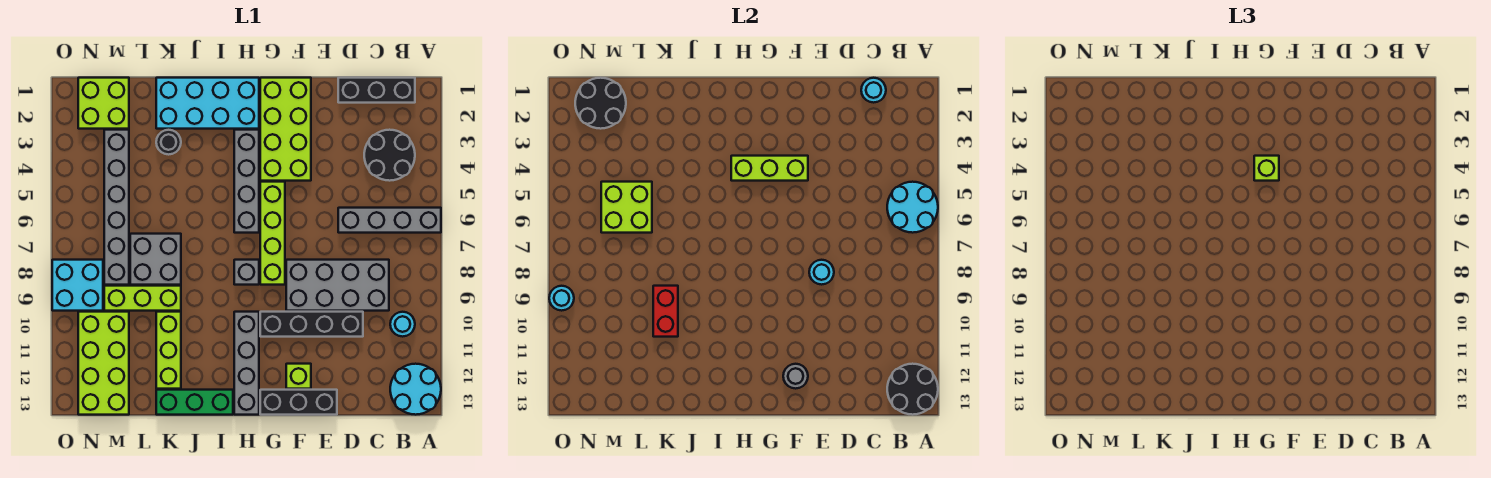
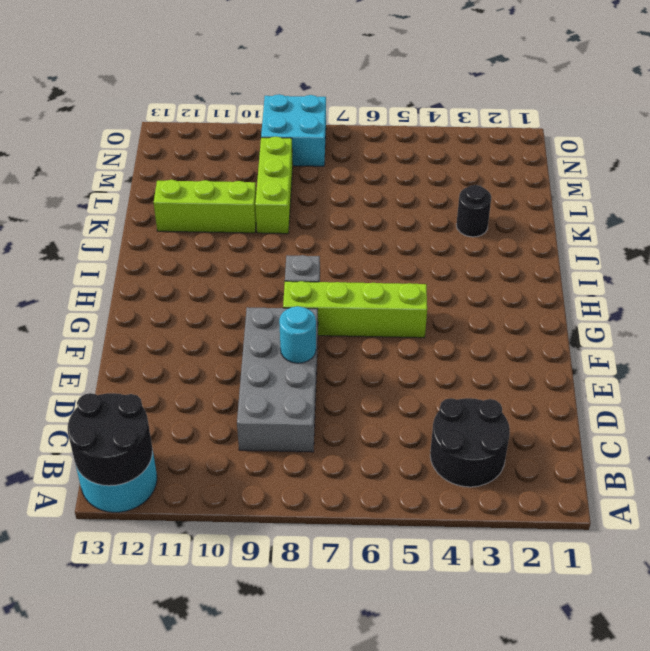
none -> grey 1x4 brick [338,208,441,233]
none -> black 1x3 brick [338,78,415,103]
none -> cyan 1x1 round brick [390,312,415,337]
none -> black 1x4 brick [260,312,363,337]

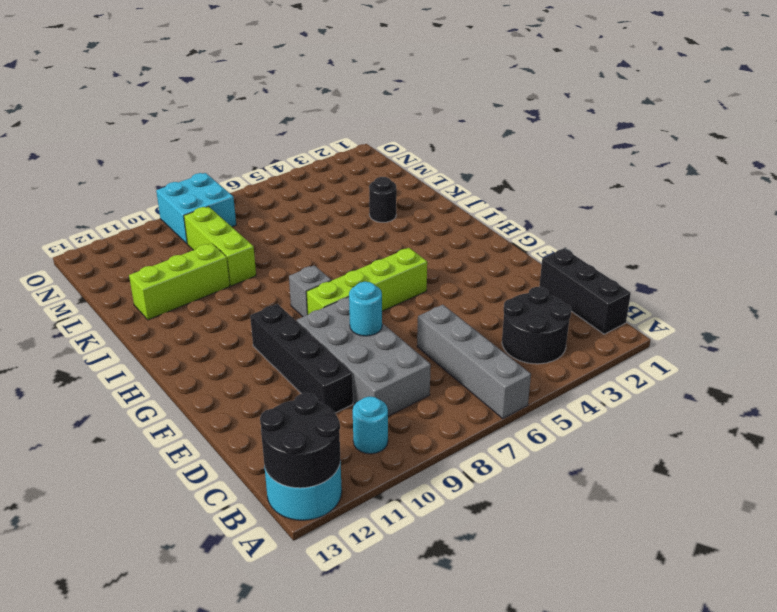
none -> black 1x3 brick [260,390,337,415]
none -> lime 2x4 brick [260,78,311,181]
none -> lime 1x1 brick [286,364,311,389]
none -> cyan 2x4 brick [156,78,259,129]

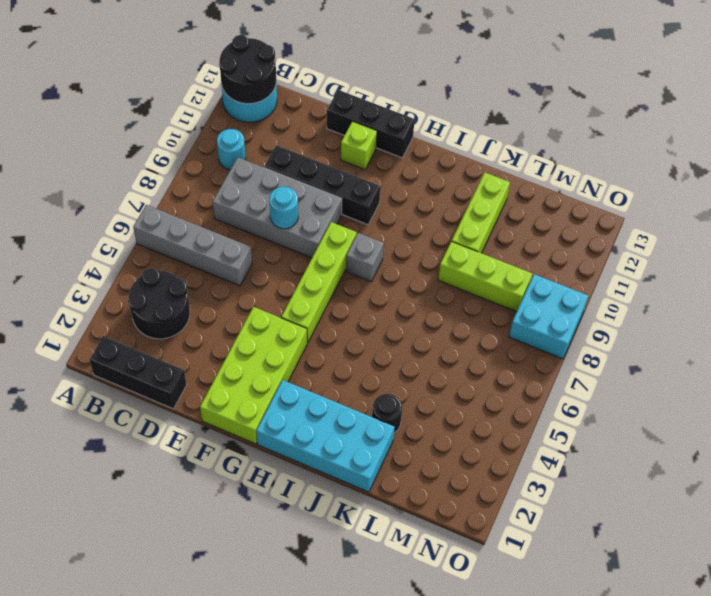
none -> grey 1x4 brick [234,130,259,233]
none -> grey 1x4 brick [234,312,259,415]
none -> green 1x3 brick [156,390,233,415]
none -> grey 2x2 brick [130,234,181,285]

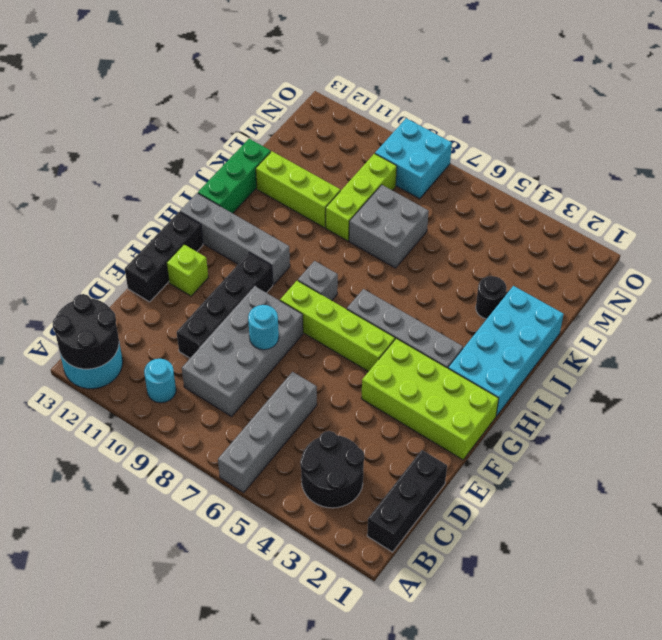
none -> lime 2x2 brick [78,78,129,129]
none -> grey 1x6 brick [104,130,129,285]
none -> lime 2x4 brick [78,312,129,415]
none -> cyan 2x2 round brick [887,182,938,233]

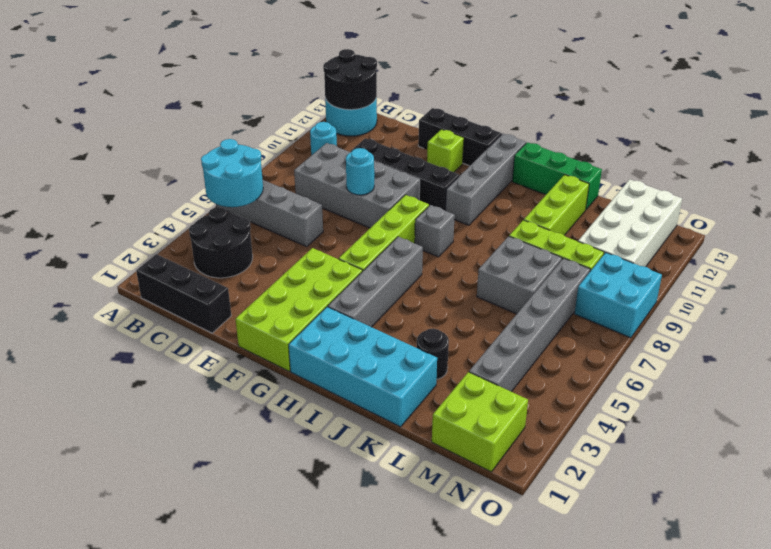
white 2x4 brick [578,179,682,267] -> lime 2x4 brick [78,312,129,415]
none -> cyan 1x1 round brick [861,78,886,103]
none -> lime 1x3 brick [731,156,808,181]
none -> grey 1x1 round brick [783,364,808,389]
none -> red 1x2 brick [653,286,678,337]

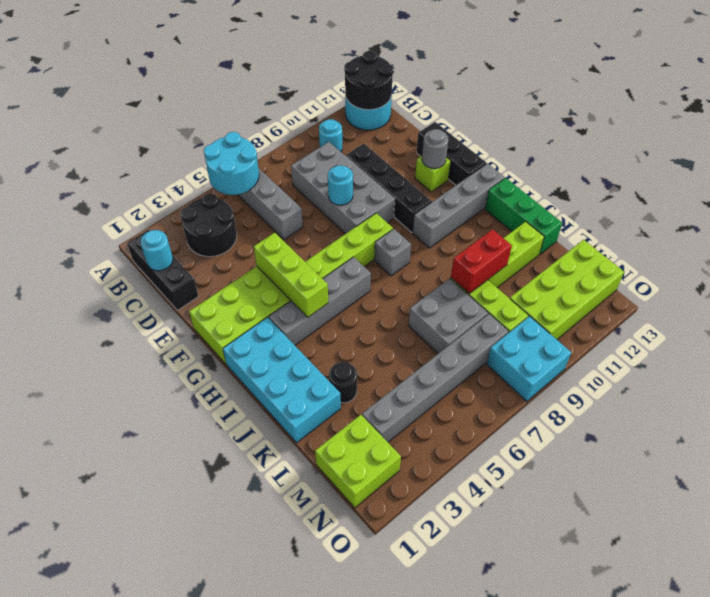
none -> lime 2x2 brick [601,182,652,233]
none -> black 2x2 round brick [575,78,626,129]
none -> cyan 1x1 round brick [549,286,574,311]
none -> lime 1x1 brick [1254,156,1279,181]

